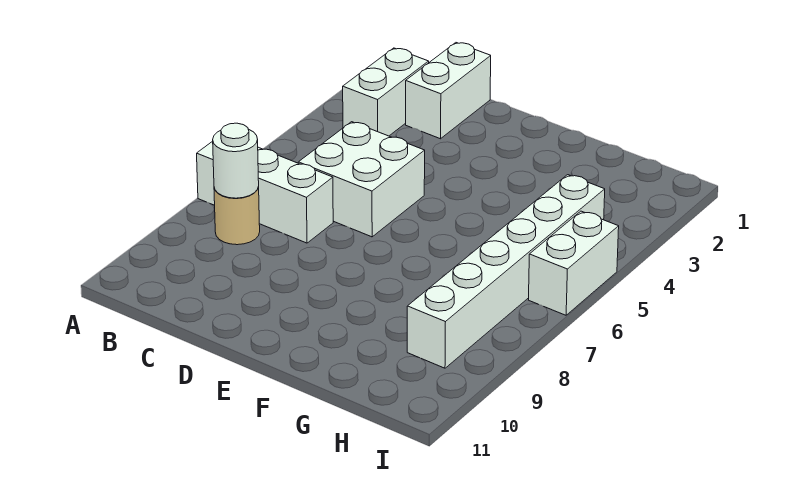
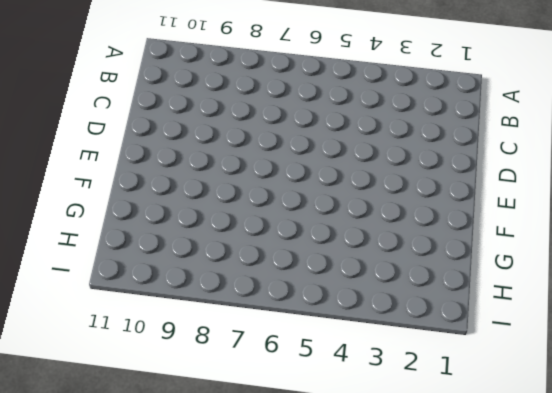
none -> white 1x3 brick [197,141,333,243]
none -> white 1x2 brick [343,48,429,136]

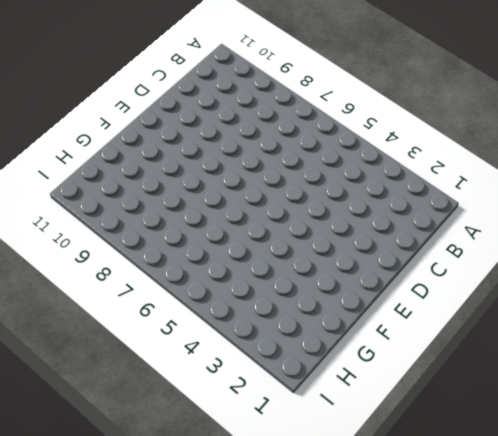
none -> white 1x3 brick [197,141,333,243]
none -> white 1x2 brick [343,48,429,136]

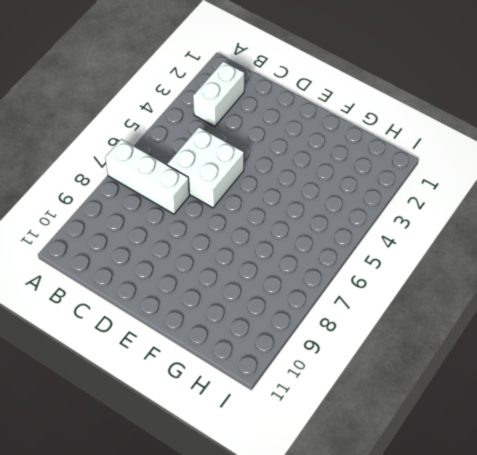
none -> tan 1x1 round brick [214,187,260,245]
none -> white 1x2 brick [406,43,491,139]

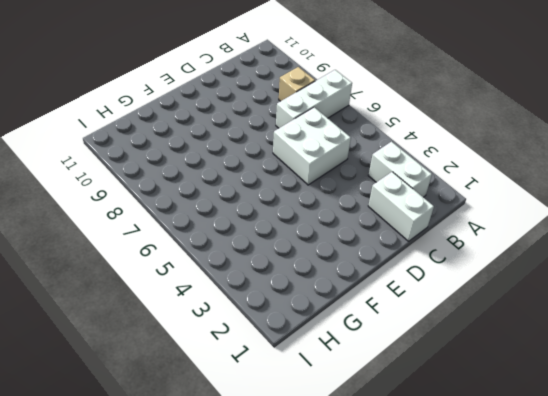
tan 1x1 brick [279,67,315,101] -> tan 1x1 round brick [214,187,260,245]
none -> white 1x6 brick [407,175,605,368]
none -> white 1x2 brick [529,211,619,315]

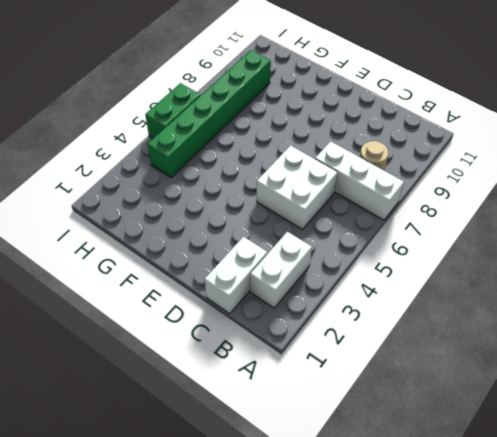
green 1x6 brick [148,50,271,178] -> white 1x6 brick [407,175,605,368]
green 1x2 brick [145,83,200,138] -> white 1x2 brick [529,211,619,315]
none -> white 1x1 round brick [213,123,259,198]

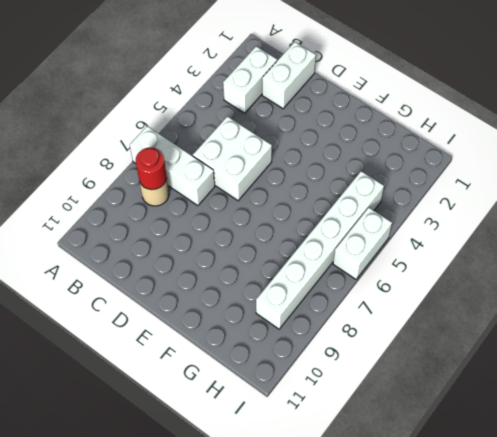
red 1x1 round brick [136,147,167,190] -> white 1x1 round brick [213,123,259,198]

